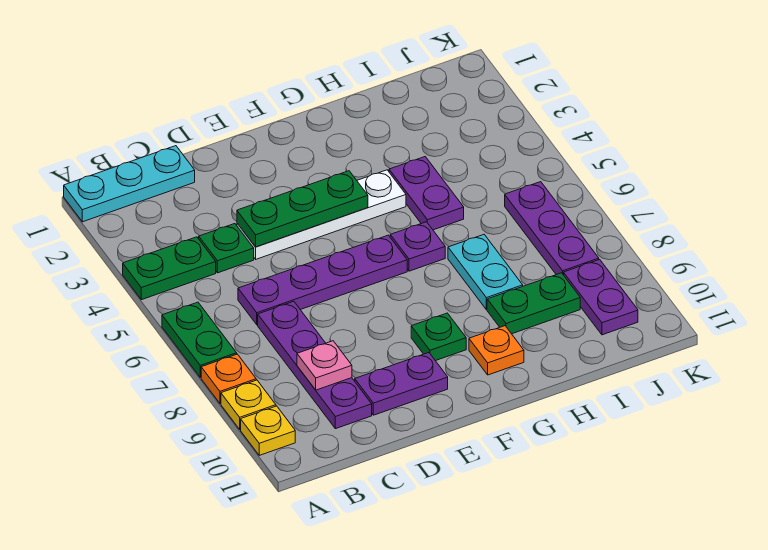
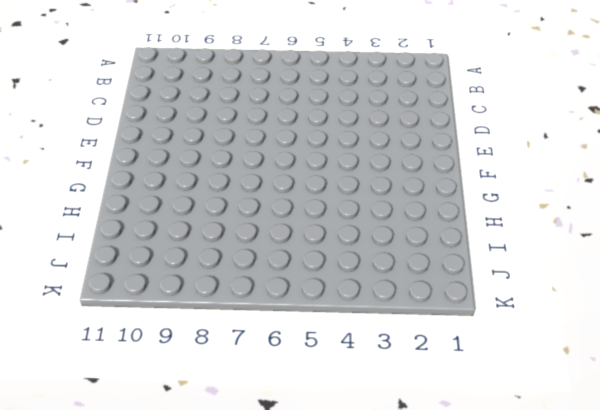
none -> cyan 1x3 plate [64,146,195,222]
none -> green 1x2 plate [123,237,216,300]
none -> green 1x2 plate [162,302,237,378]

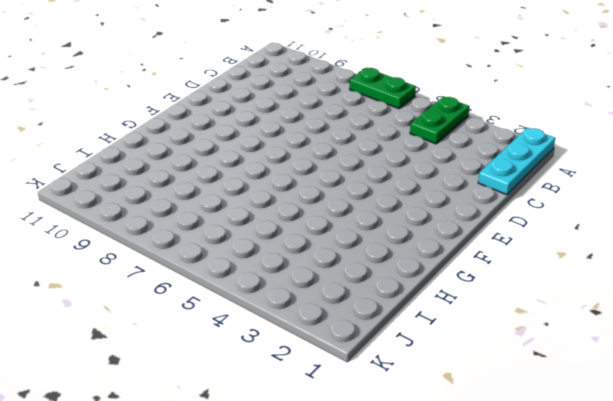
none -> orange 1x1 plate [201,354,256,403]
none -> yellow 1x1 plate [221,380,276,429]
none -> yellow 1x1 plate [241,406,295,455]

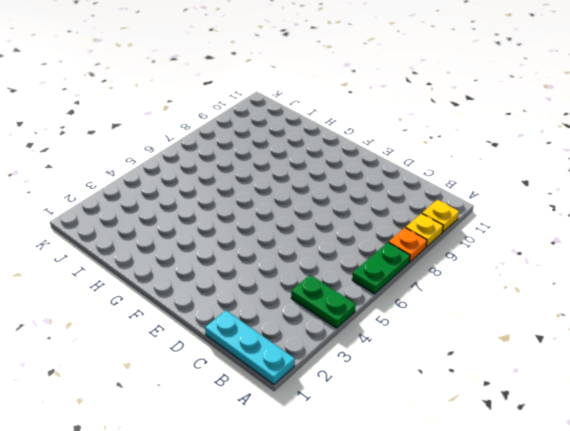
none -> green 1x1 plate [199,224,254,273]
none -> purple 1x4 plate [238,235,407,325]
none -> purple 1x4 plate [258,301,372,429]

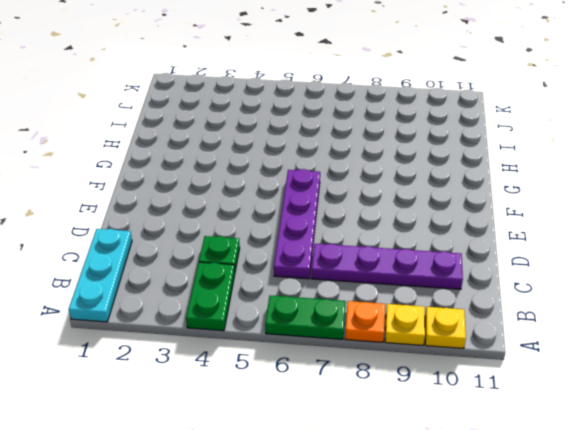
none -> white 1x4 plate [237,170,406,259]
none -> purple 1x2 plate [355,353,448,415]
none -> green 1x1 plate [411,313,466,361]

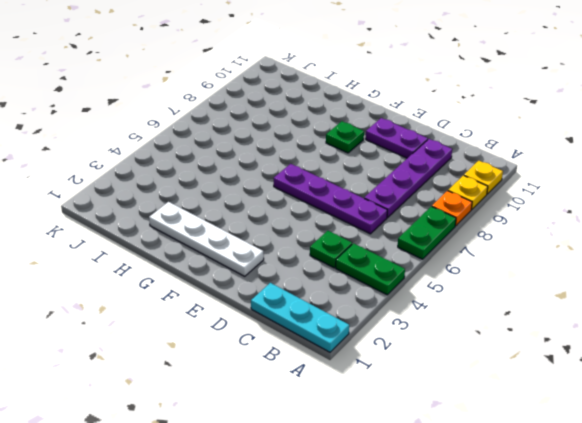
white 1x4 plate [149,202,264,276] -> white 1x4 plate moved to [237,170,406,259]
none -> purple 1x1 plate [390,222,445,271]
none -> orange 1x1 plate [469,326,524,375]
none -> purple 1x2 plate [389,157,464,230]

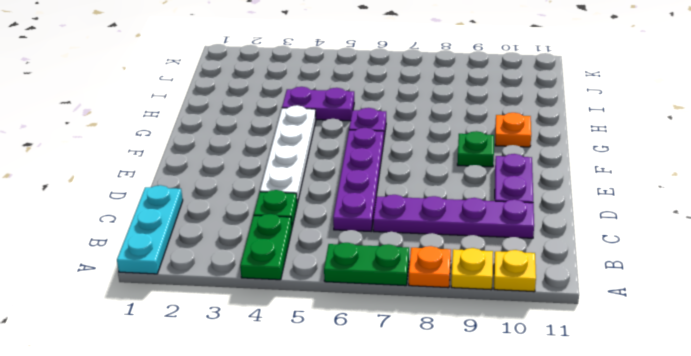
none -> cyan 1x2 plate [448,235,523,310]
none -> green 1x2 plate [487,273,580,334]
none -> purple 1x3 plate [505,182,599,275]

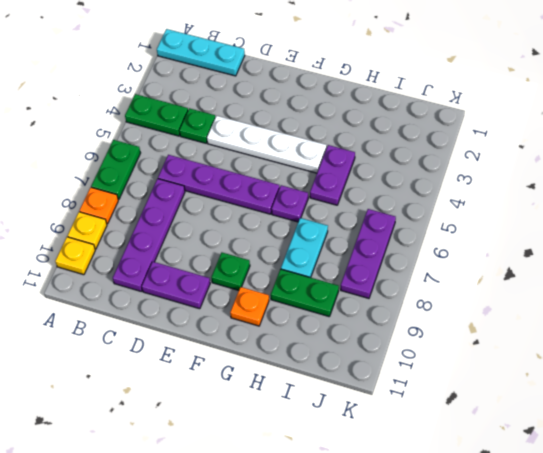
none -> purple 1x2 plate [564,259,638,335]
none -> pink 1x1 plate [297,341,352,390]
none -> green 1x3 plate [237,171,368,247]

